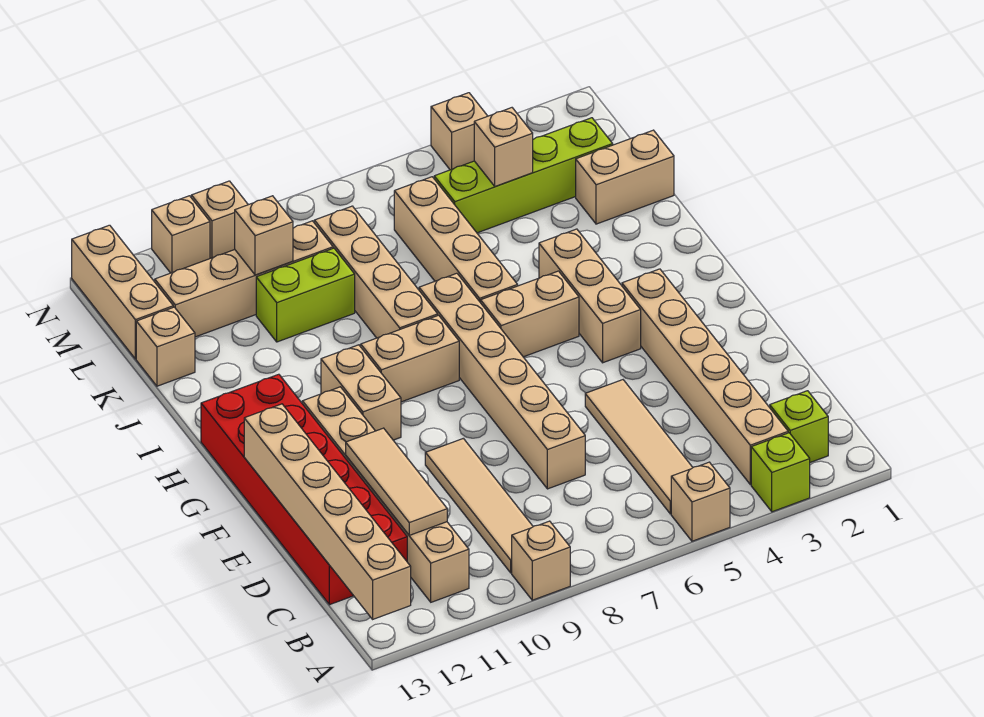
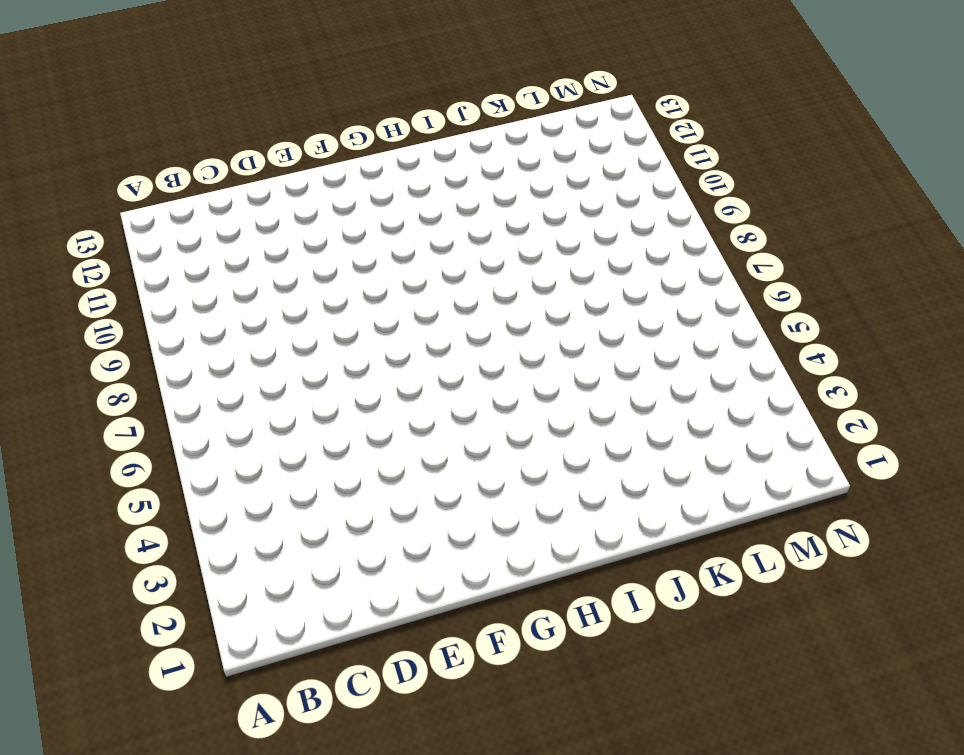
none -> lime 1x1 brick [751,433,810,512]
none -> tan 1x1 brick [671,462,730,541]
none -> tan 1x1 brick [512,521,570,600]

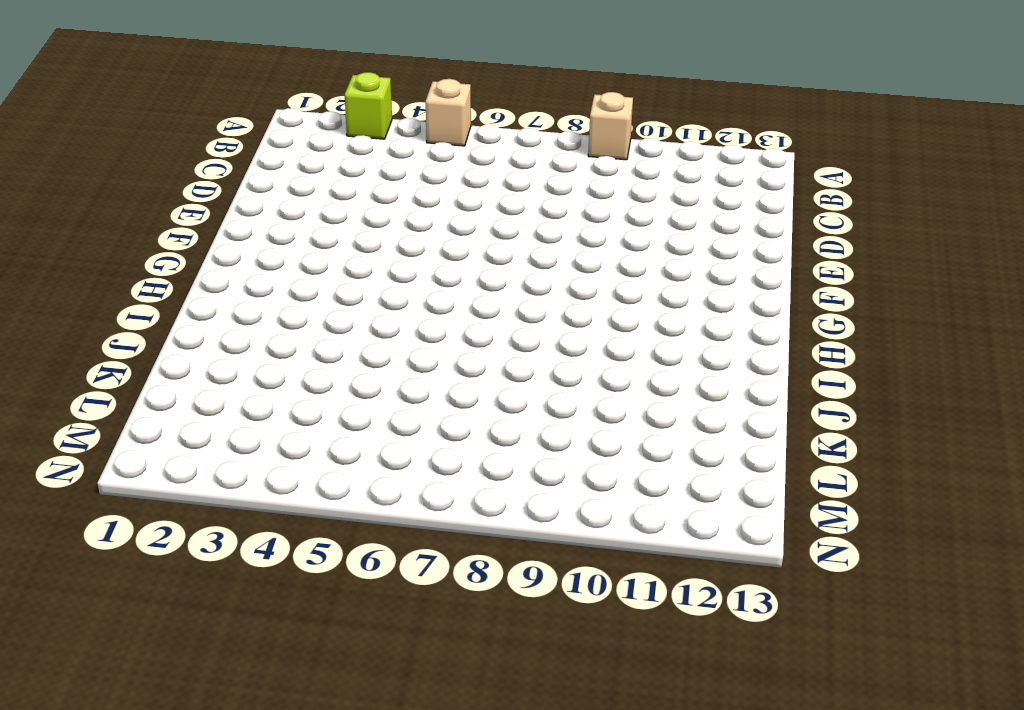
none -> lime 1x1 brick [770,391,828,462]
none -> tan 1x6 brick [622,269,788,484]
none -> tan 1x4 tile [585,380,693,514]

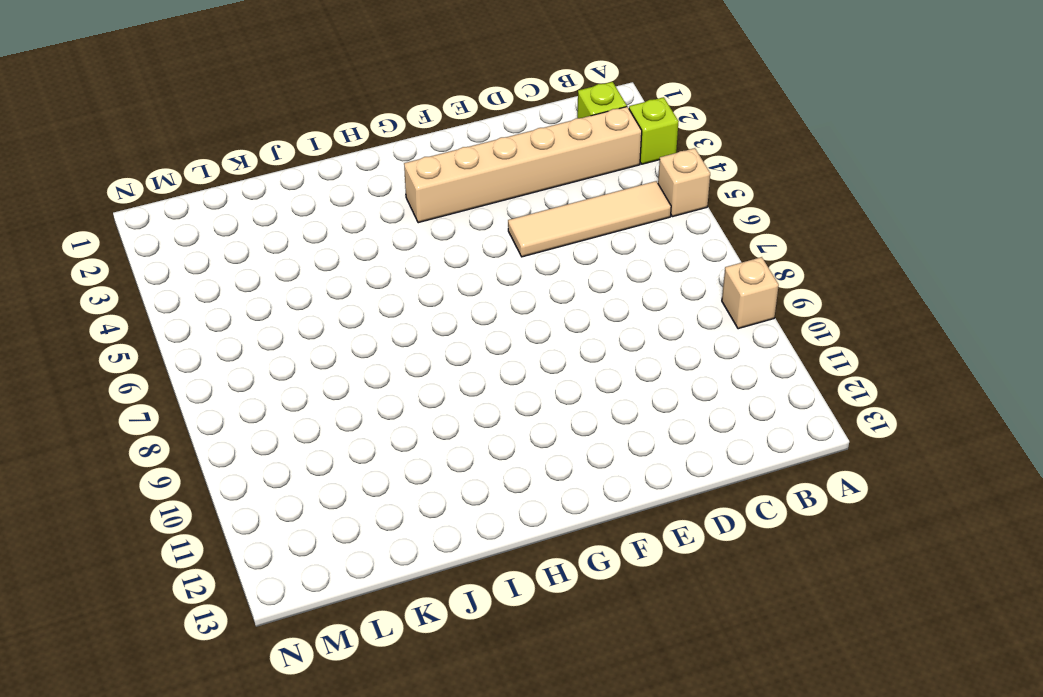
none -> tan 1x4 tile [425,438,533,573]
none -> tan 1x6 brick [302,387,469,602]
none -> red 2x6 brick [201,374,407,605]

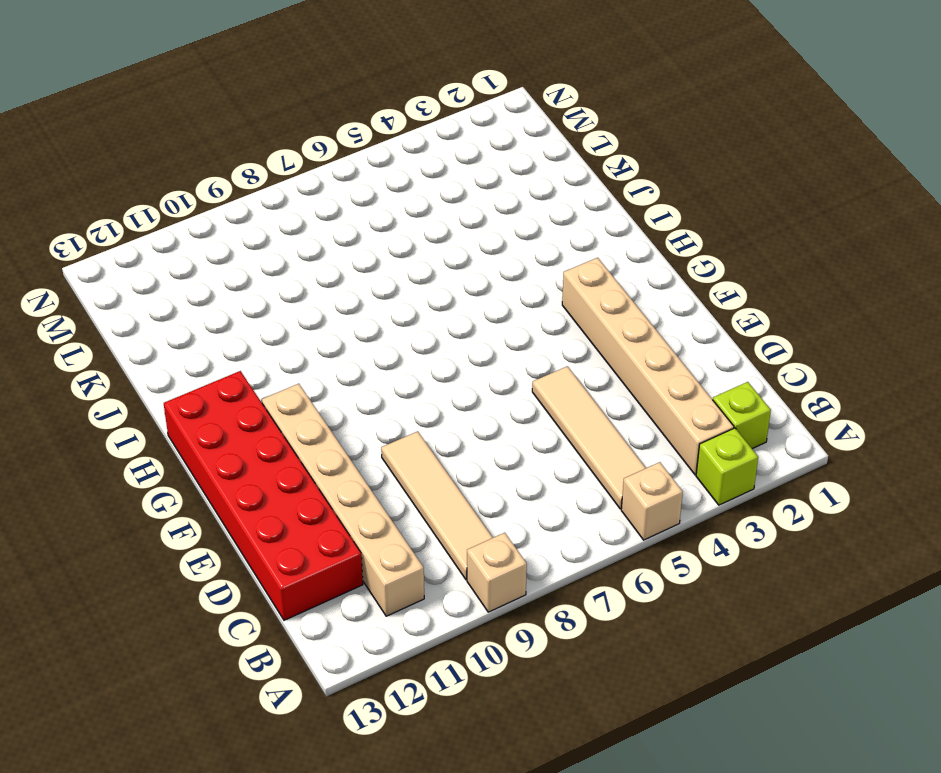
none -> tan 1x6 brick [419,273,585,489]
none -> tan 1x3 brick [539,229,641,363]
none -> tan 1x2 brick [321,345,401,440]

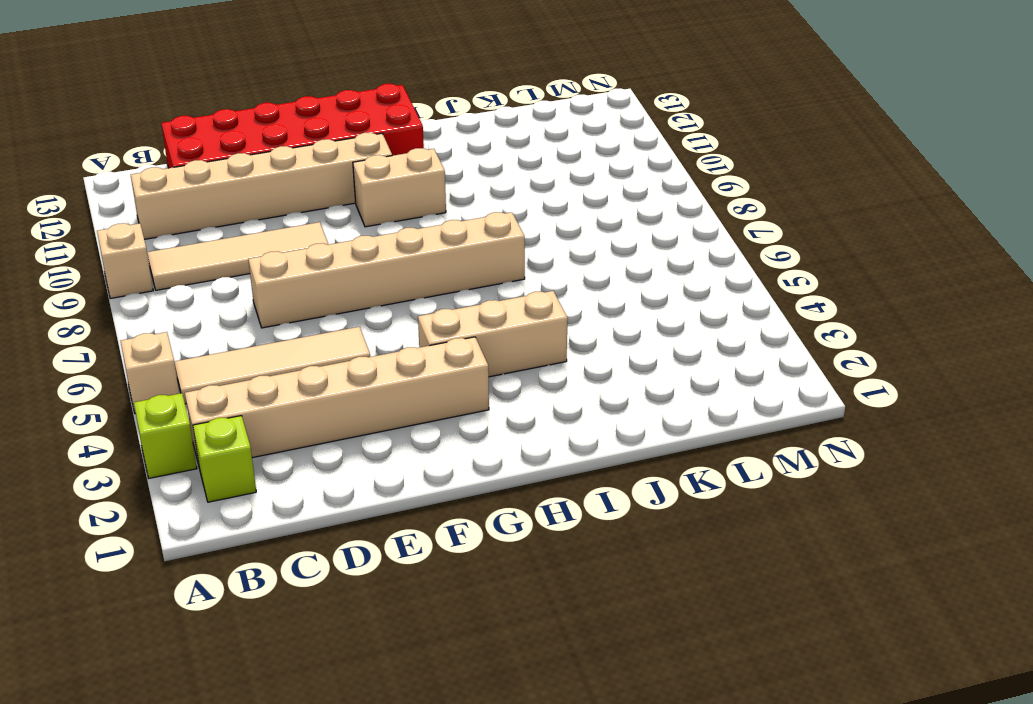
none -> tan 1x2 brick [481,271,579,357]
none -> tan 1x2 brick [361,315,459,402]
none -> tan 1x4 brick [394,177,518,303]

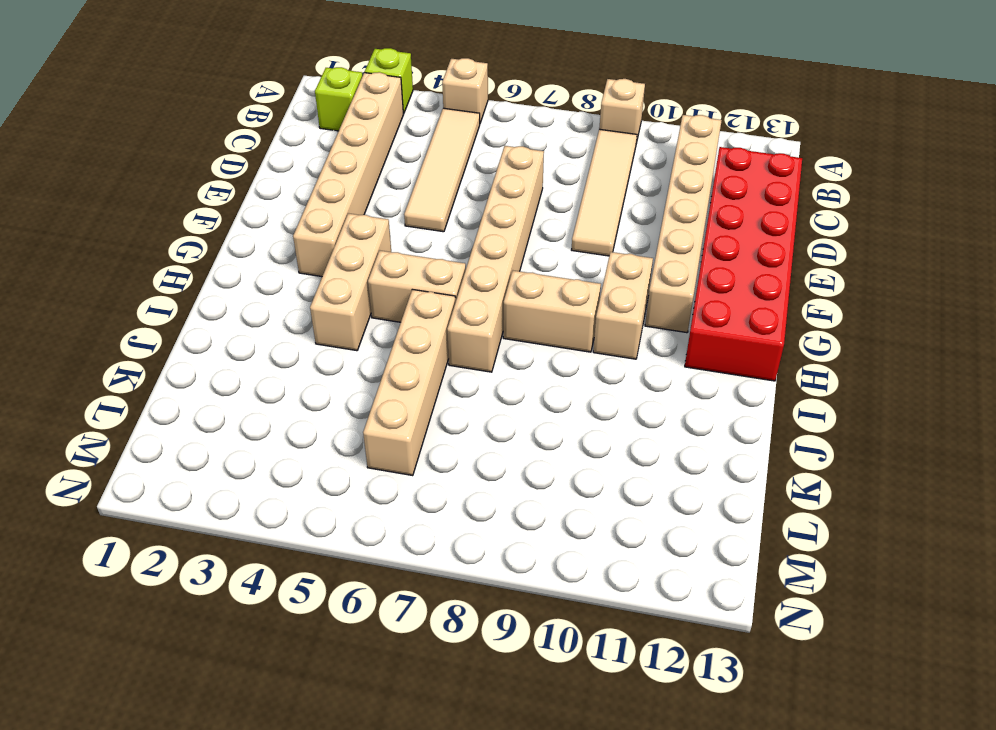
none -> tan 1x4 brick [314,206,438,338]
none -> tan 1x2 brick [576,130,674,224]
none -> lime 1x2 brick [256,248,355,342]

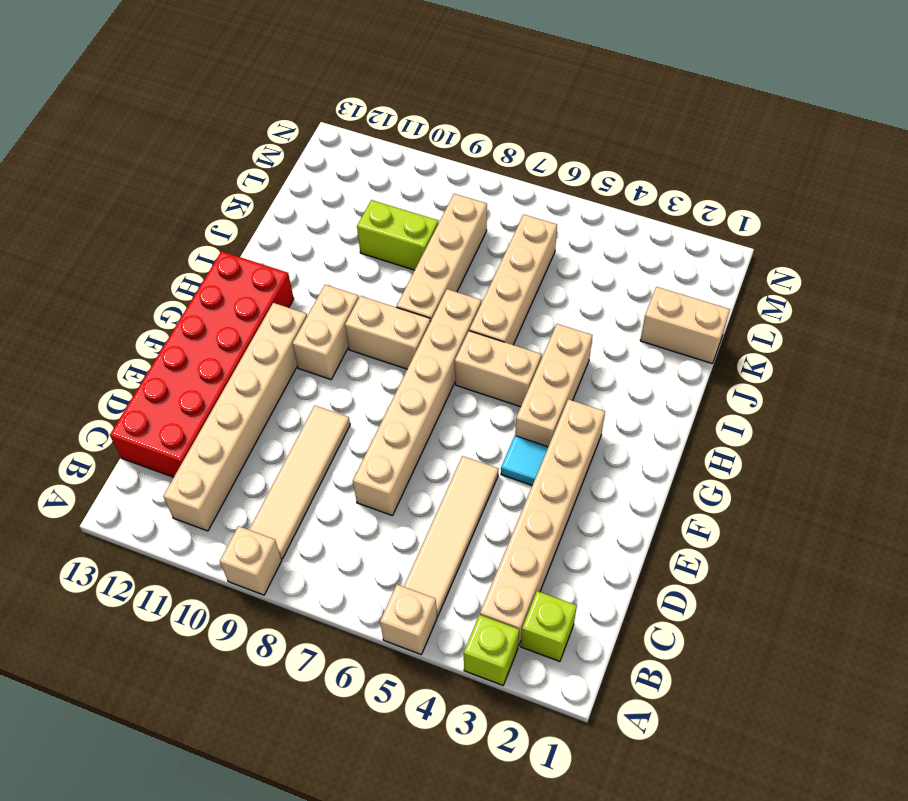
cyan 1x1 tile [501,436,548,485] -> none
none -> tan 1x1 brick [136,307,195,386]
none -> lime 1x4 brick [434,118,613,233]
none -> tan 1x4 brick [155,221,333,337]

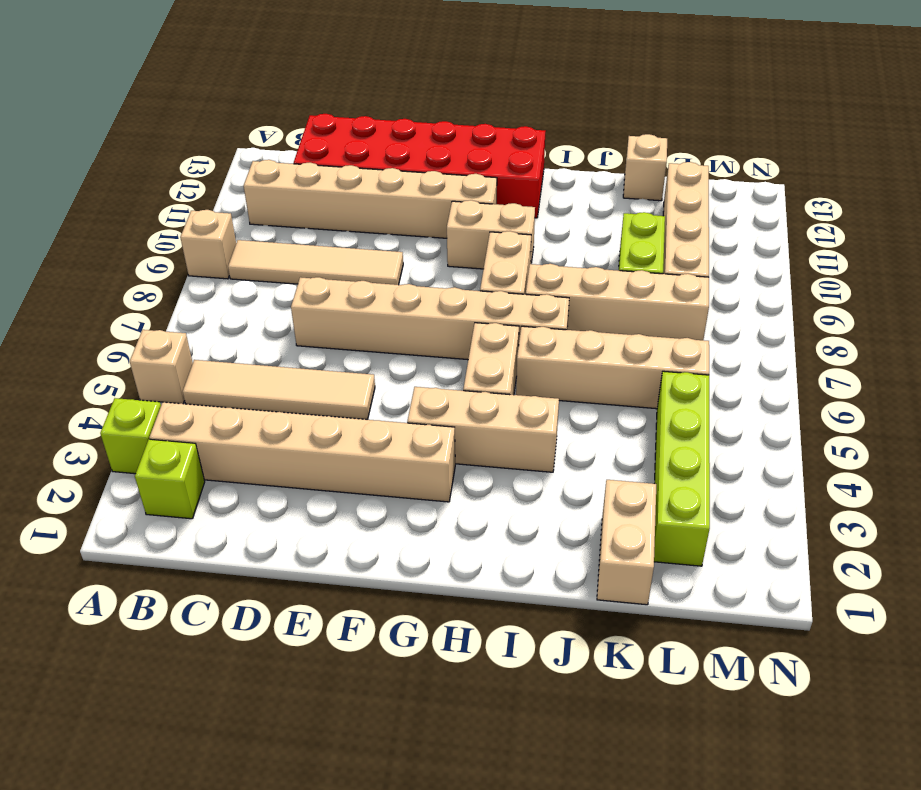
none -> tan 1x3 brick [72,225,173,359]
none -> tan 1x1 brick [431,93,487,170]
none -> tan 1x1 brick [191,181,248,258]

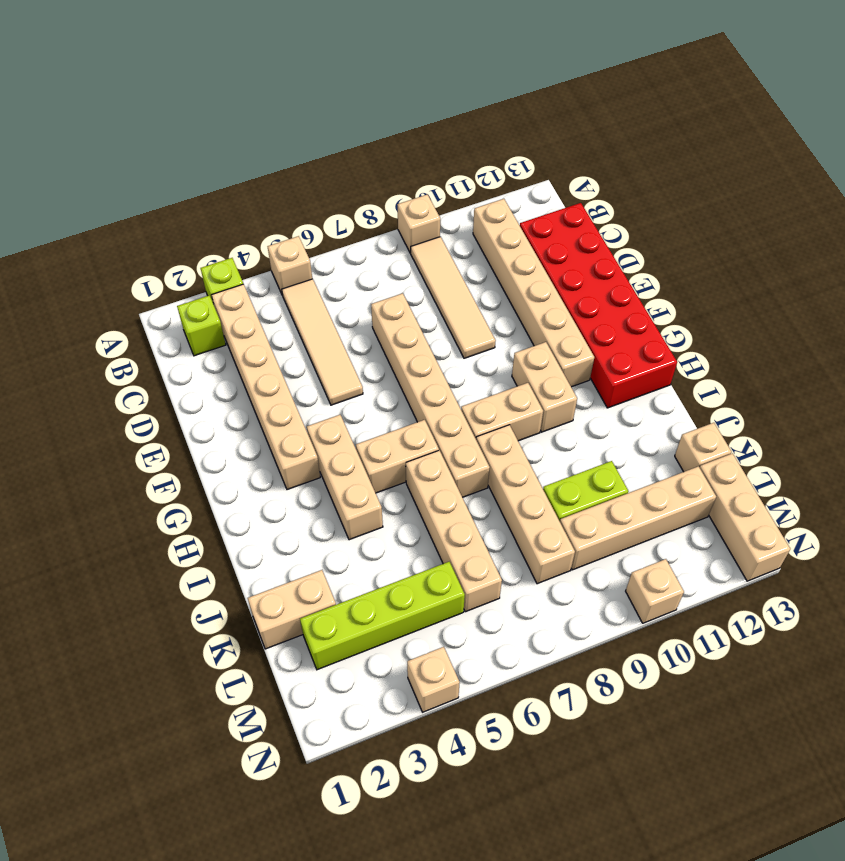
none -> tan 1x1 brick [152,196,210,273]
none -> tan 1x6 brick [244,404,411,619]
none -> tan 1x3 tile [346,428,447,535]

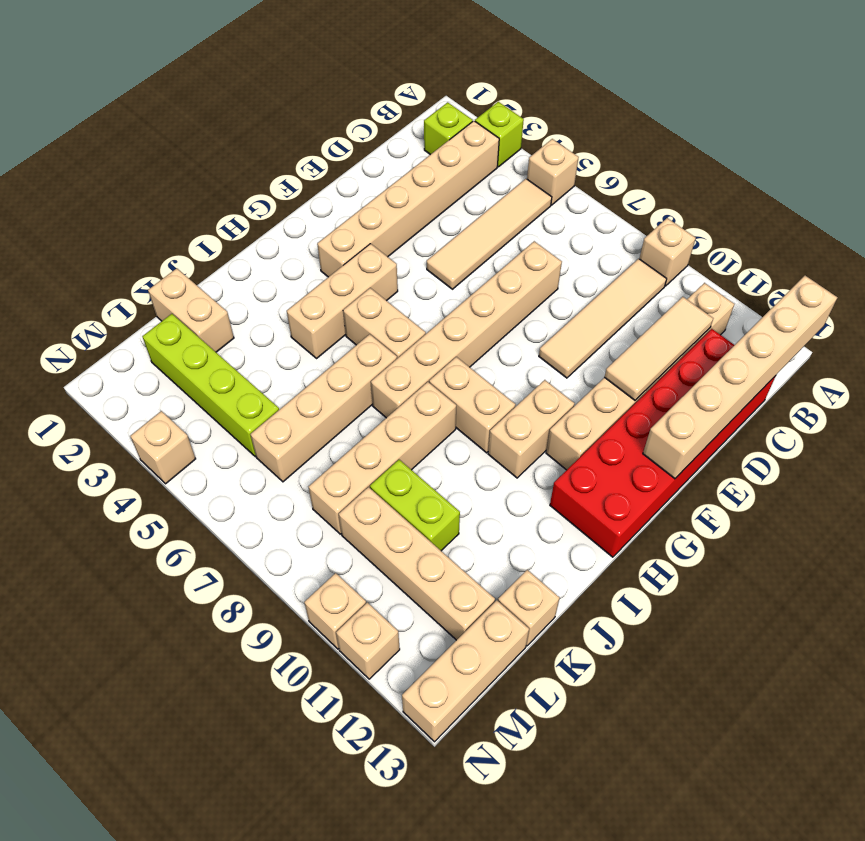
none -> tan 1x1 brick [474,108,533,187]
none -> tan 1x1 brick [235,196,293,275]

